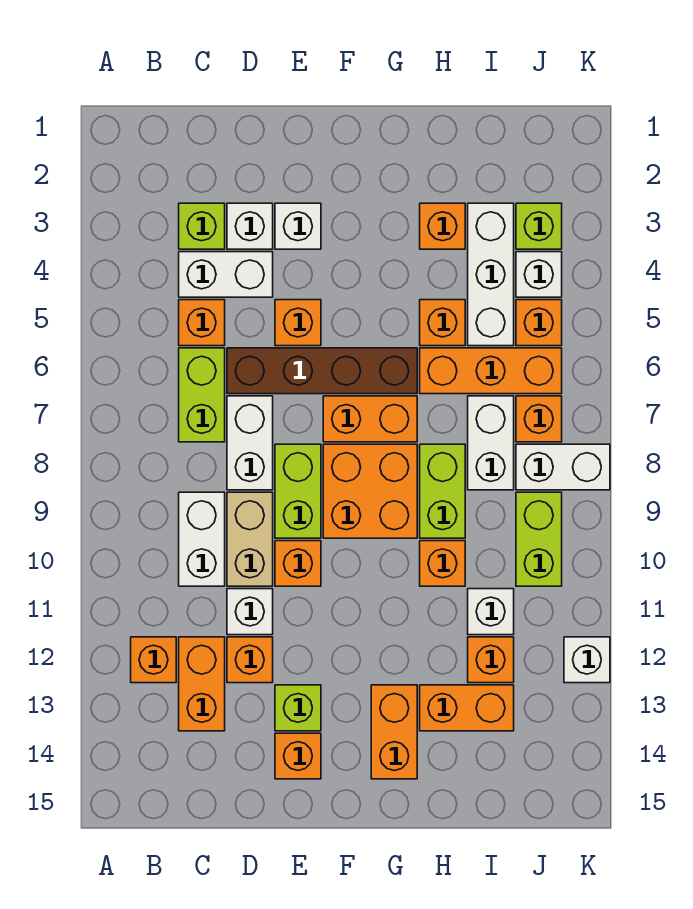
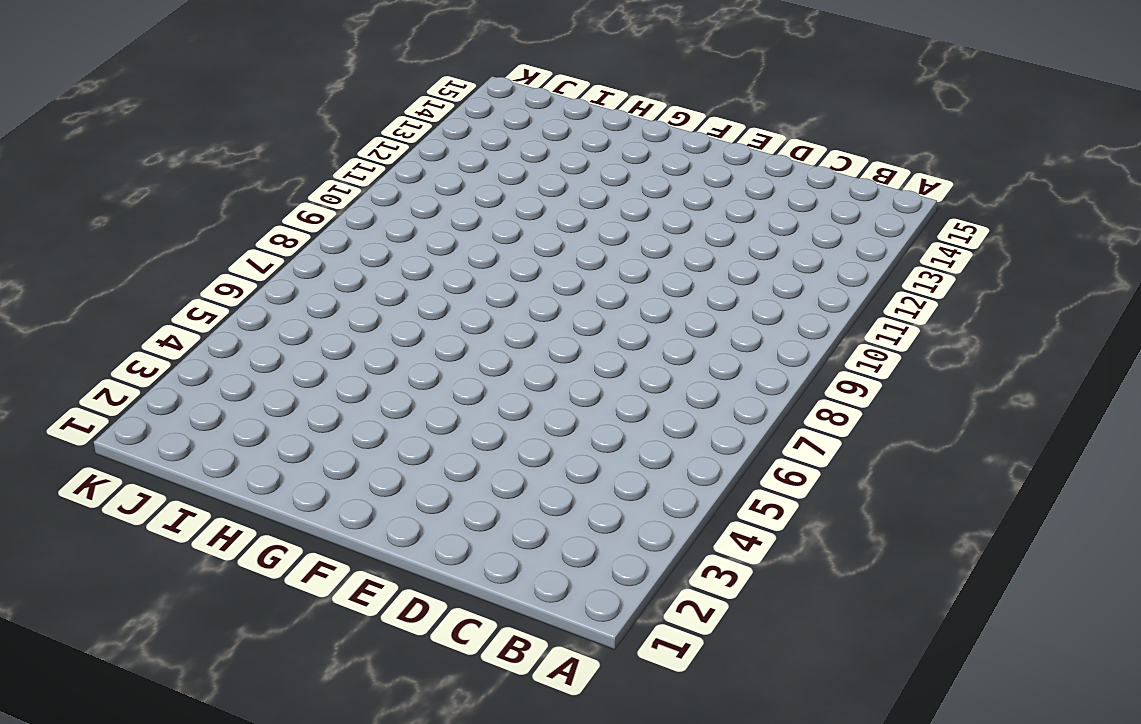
none -> orange 1x1 brick [131,637,176,683]
none -> lime 1x1 brick [179,203,225,249]
none -> white 1x2 brick [179,252,273,297]
none -> orange 1x1 brick [179,300,225,346]

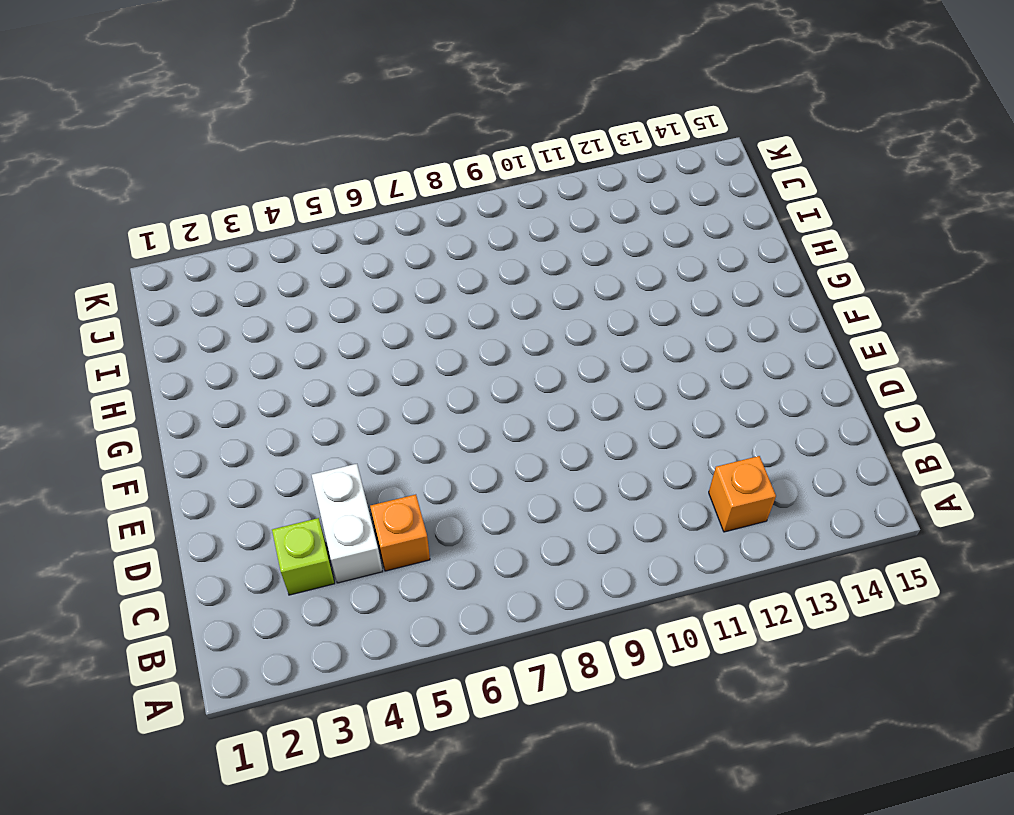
none -> lime 1x2 brick [179,348,225,442]
none -> white 1x2 brick [179,492,225,586]
none -> orange 1x2 brick [179,637,225,731]
none -> white 1x1 brick [227,203,273,249]

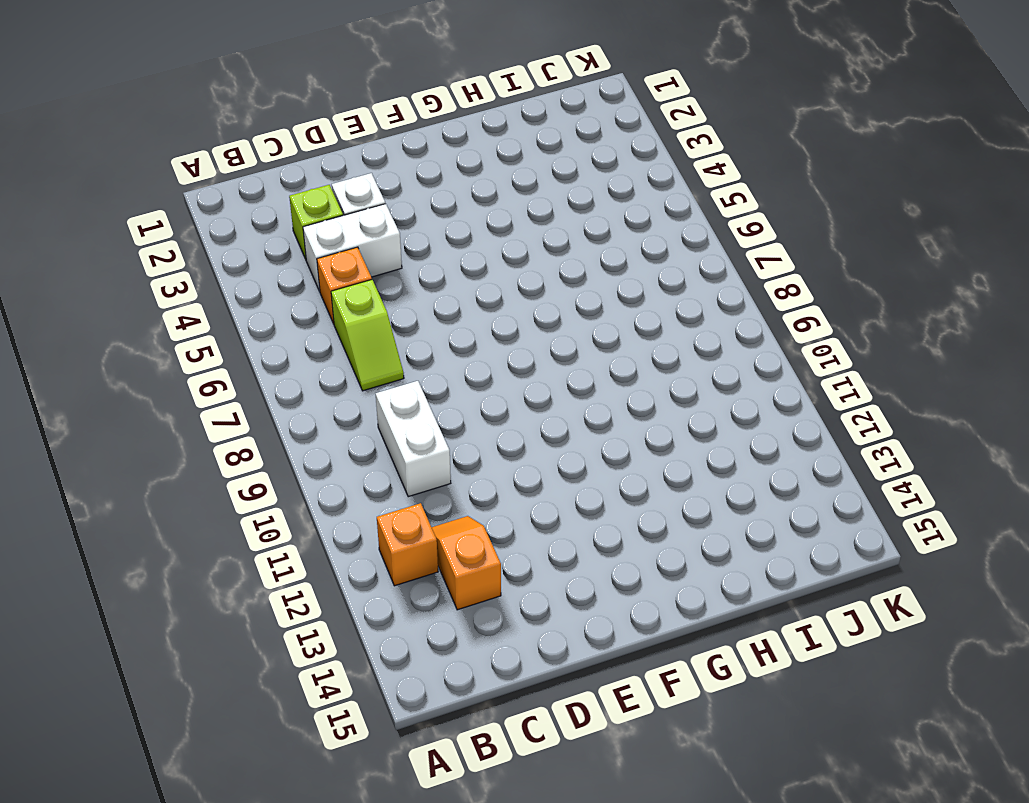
lime 1x2 slope [331,280,404,391] -> lime 1x2 brick [179,348,225,442]
orange 1x2 slope [432,516,501,610] -> orange 1x2 brick [179,637,225,731]
none -> brown 1x4 brick [227,348,417,394]
none -> white 1x2 brick [227,396,273,490]
none -> tan 1x2 brick [227,492,273,586]
none -> white 1x1 brick [227,589,273,635]

